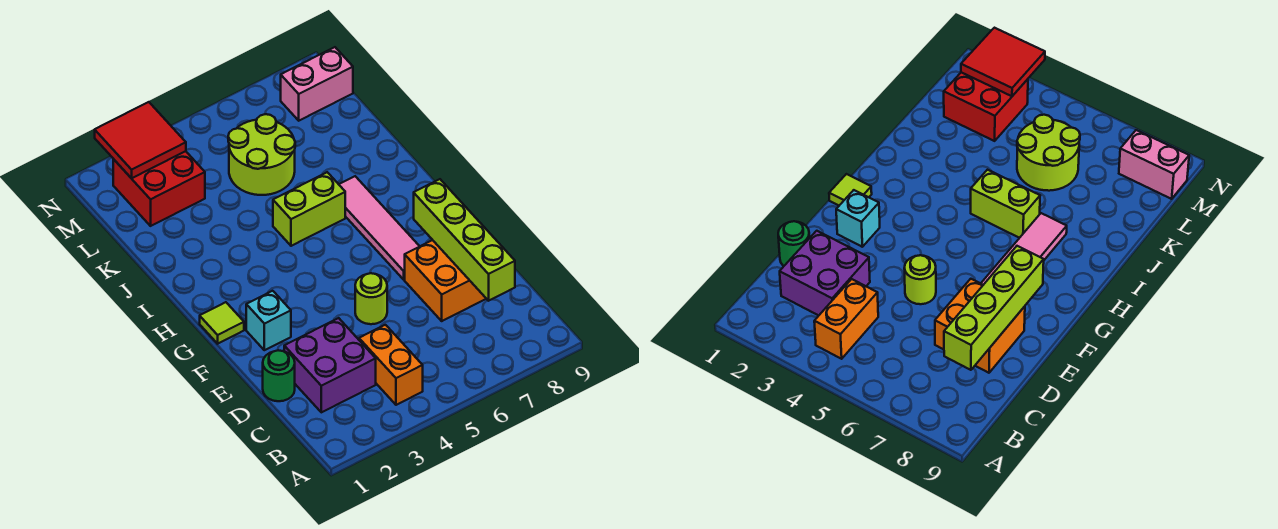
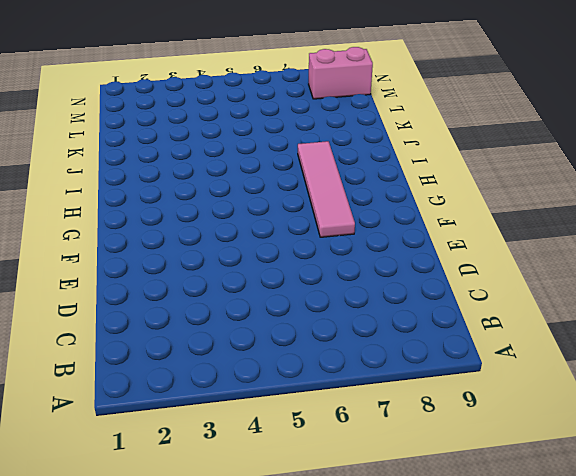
none -> orange 1x2 brick [359,325,423,405]
none -> purple 2x2 brick [284,318,376,412]
none -> green 1x1 round brick [263,350,295,401]

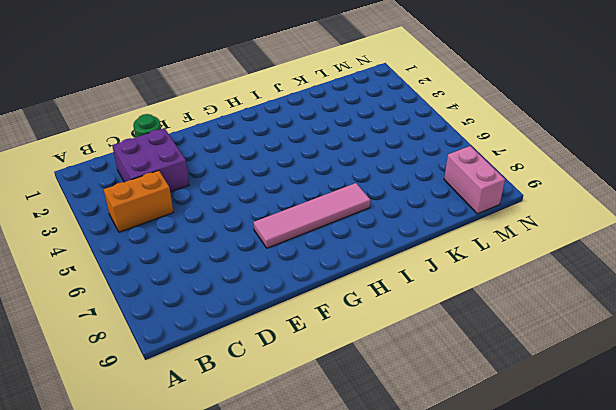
none -> orange 2x2 brick [405,240,486,321]
none -> lime 1x1 round brick [355,273,387,324]
none -> cyan 1x1 brick [246,291,291,350]

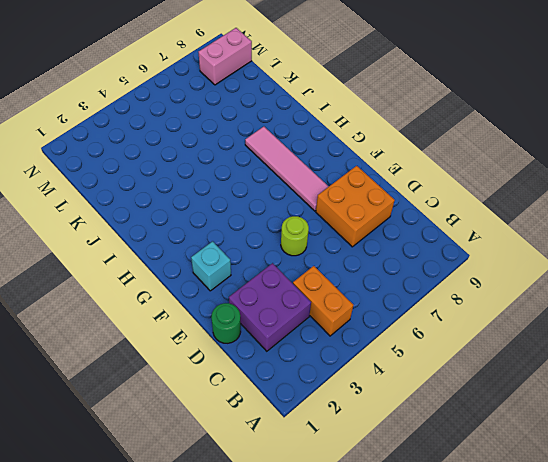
none -> lime 1x1 tile [200,302,244,344]
none -> lime 1x2 brick [273,172,345,246]
none -> lime 2x2 round brick [228,114,295,195]

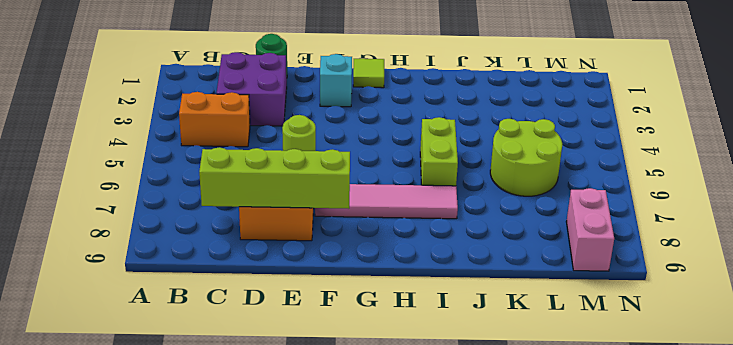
none -> red 2x2 brick [113,151,205,226]
none -> red 2x2 tile [95,102,186,178]

